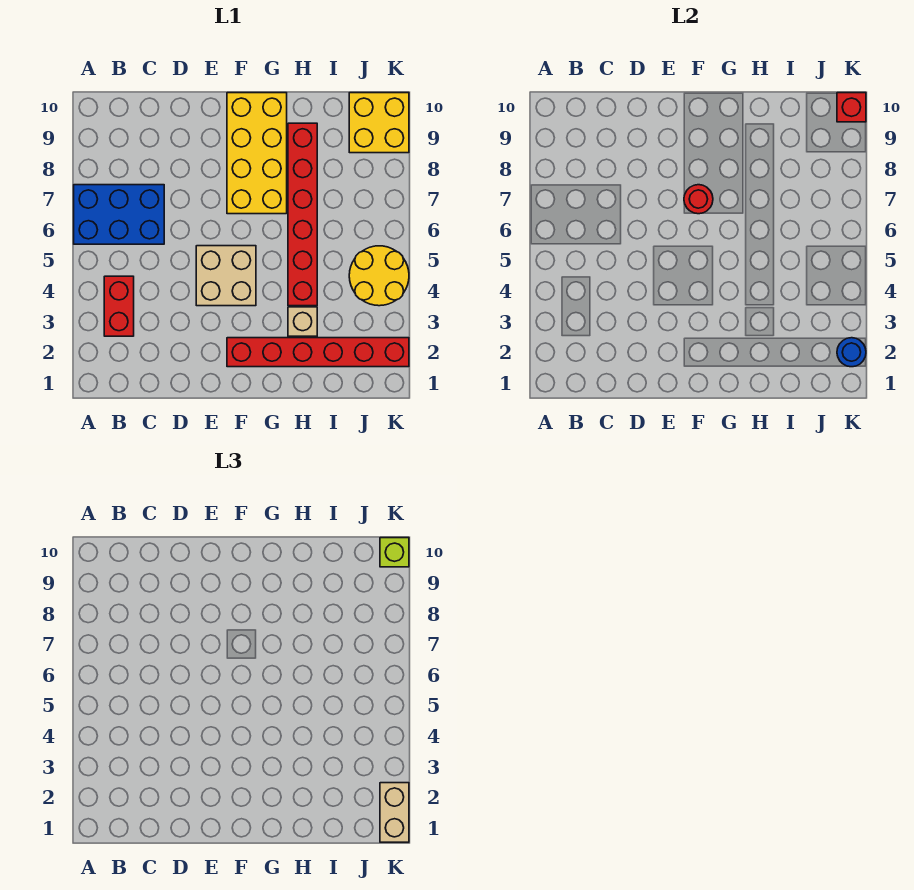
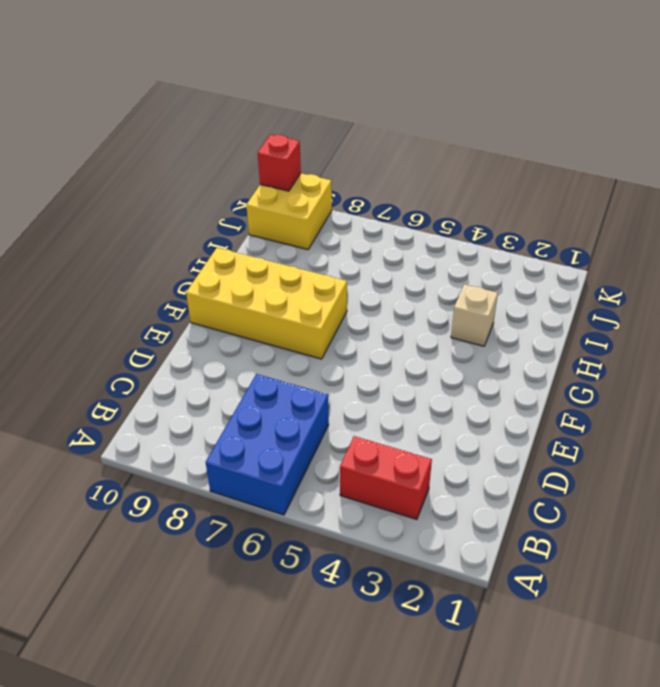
none -> tan 2x2 brick [196,246,256,306]
none -> red 1x6 brick [227,338,409,367]
none -> red 1x6 brick [288,123,317,306]

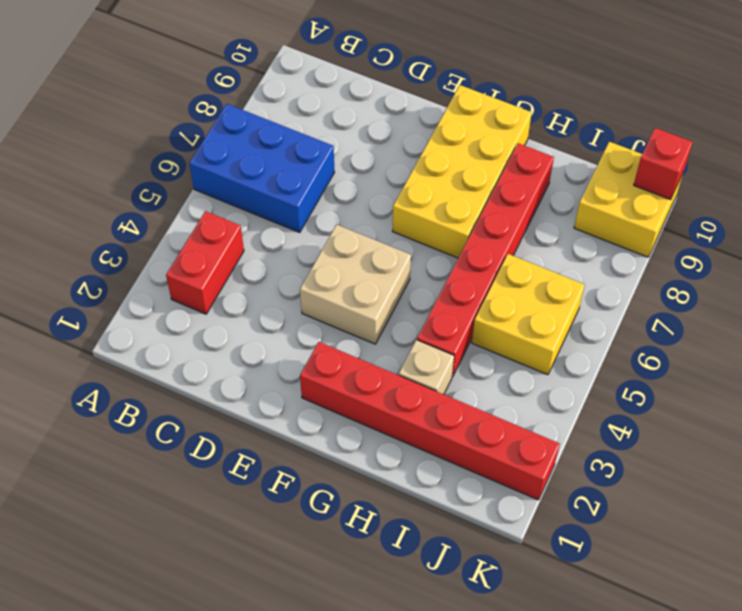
yellow 2x2 brick [472,254,584,375] -> yellow 2x2 round brick [349,246,409,306]
none -> red 1x1 round brick [684,185,713,214]
none -> blue 1x1 round brick [837,338,866,367]
none -> tan 1x2 brick [380,783,409,842]

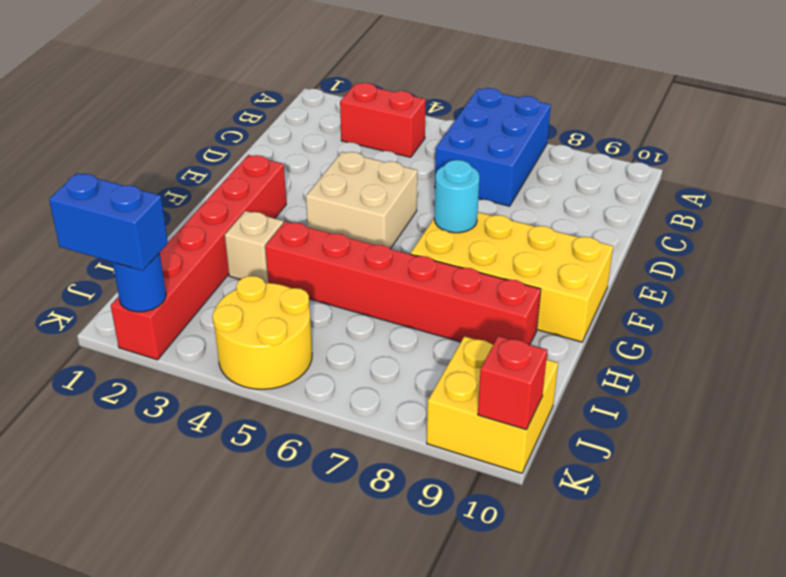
cyan 1x1 round brick [434,160,479,233] -> red 1x1 round brick [684,185,713,214]
blue 1x2 brick [49,173,168,271] -> tan 1x2 brick [380,783,409,842]
none -> lime 1x1 brick [380,538,409,567]

